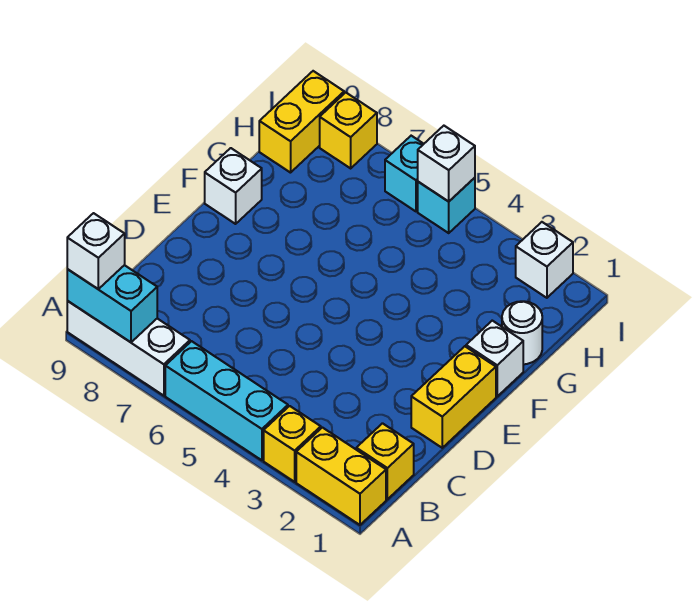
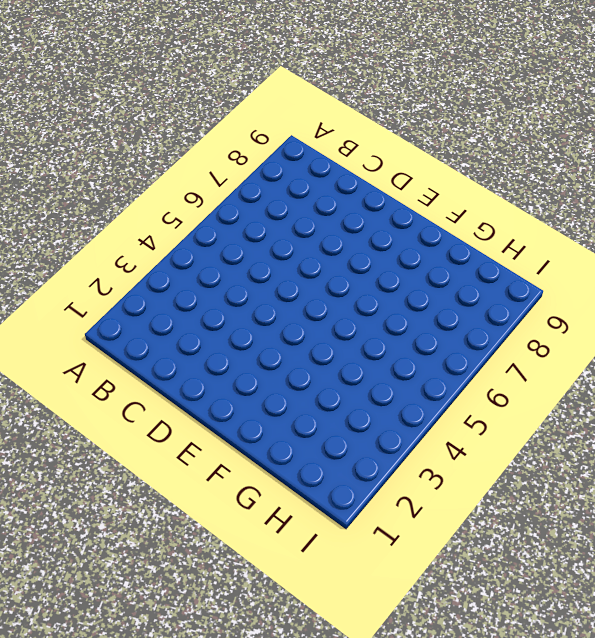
none -> yellow 1x2 brick [296,427,386,525]
none -> yellow 1x1 brick [264,406,321,482]
none -> cyan 1x3 brick [165,341,288,460]

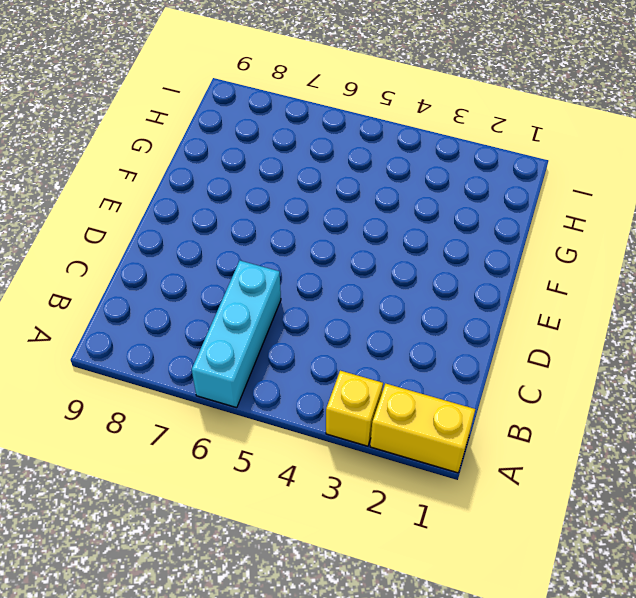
cyan 1x3 brick [192,261,281,408] -> cyan 1x3 brick turned to [165,341,288,460]
none -> white 1x3 brick [67,301,190,396]
none -> yellow 1x1 brick [356,423,414,499]
none -> yellow 1x2 brick [411,346,496,448]

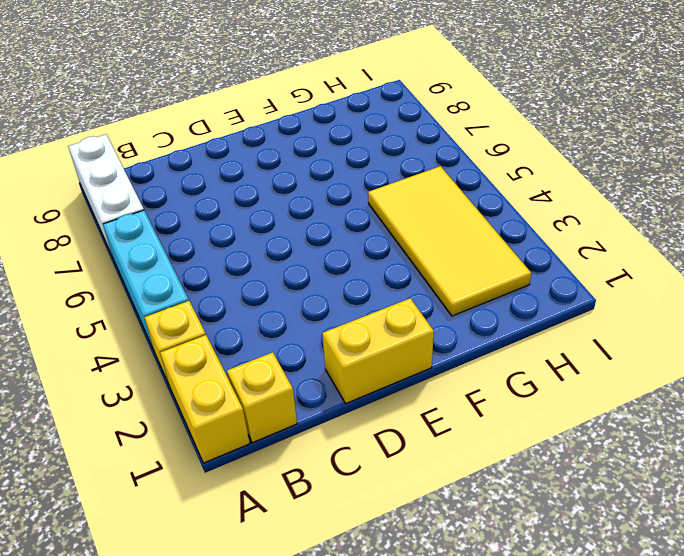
yellow 2x4 tile [368,166,531,316] -> none
none -> white 1x1 brick [466,321,523,396]
none -> white 1x1 brick [205,148,262,224]
none -> white 1x1 round brick [502,301,542,364]

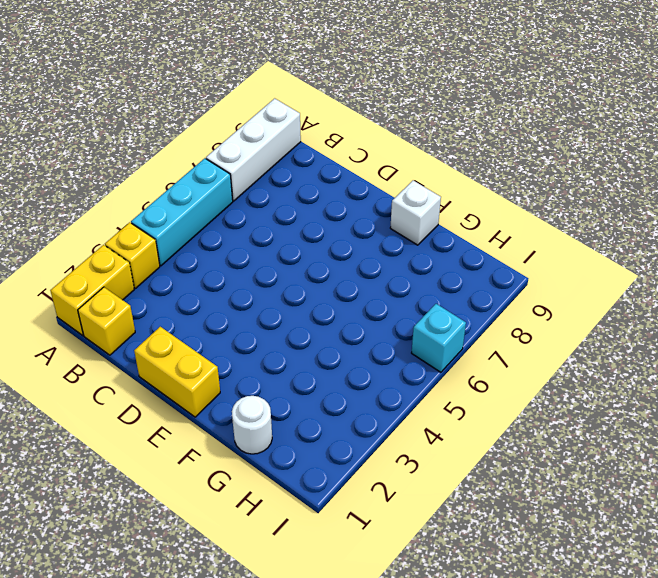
none -> white 1x1 brick [466,321,523,396]
none -> yellow 1x2 brick [259,71,344,173]
none -> white 1x1 brick [516,222,573,298]

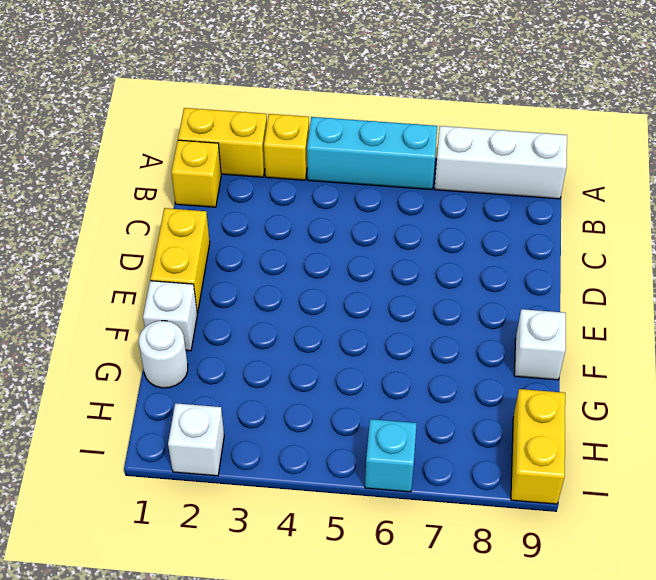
none -> cyan 1x1 brick [418,178,475,233]
none -> yellow 1x1 brick [320,93,377,168]
none -> cyan 1x2 brick [67,265,157,342]

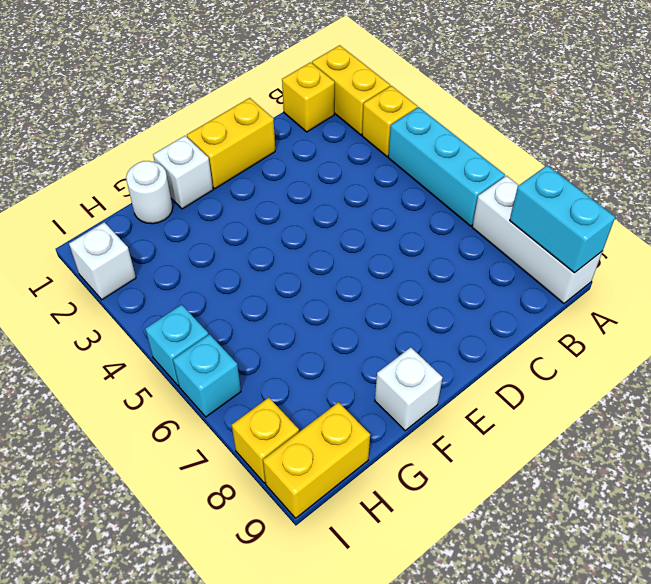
none -> white 1x1 brick [418,126,475,201]
none -> white 1x1 brick [67,213,125,289]

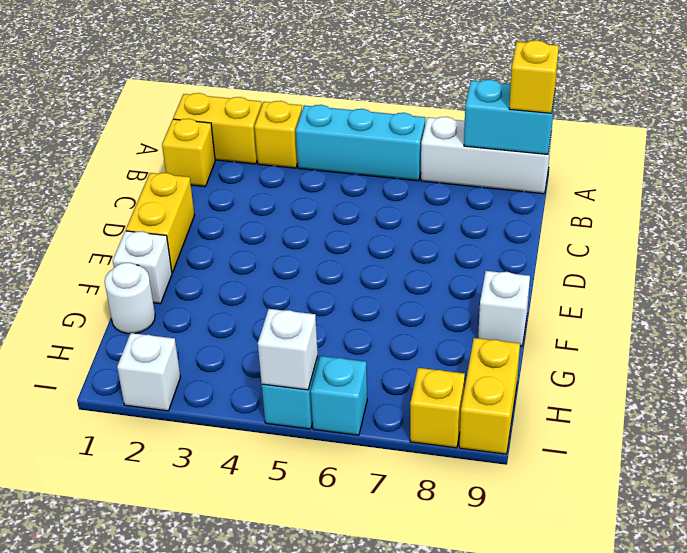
yellow 1x1 brick [509,40,559,113] -> white 1x1 brick [67,213,125,289]

